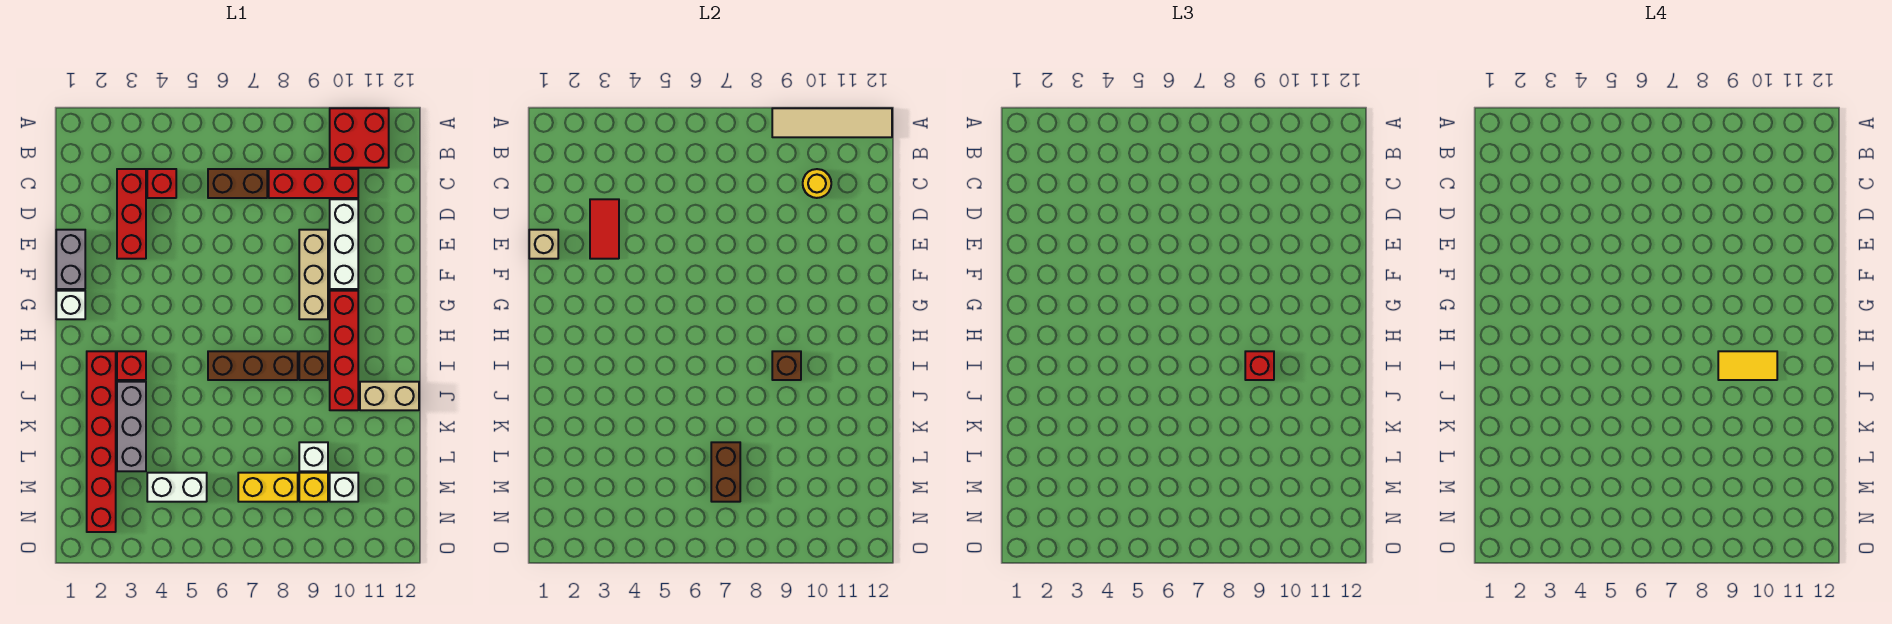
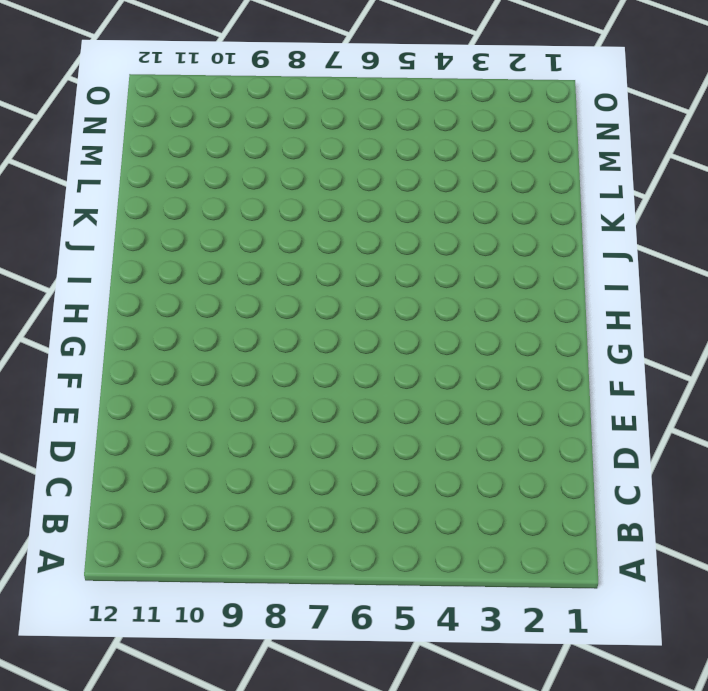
none -> red 2x2 brick [330,108,389,168]
none -> red 1x3 brick [117,169,146,259]
none -> red 1x1 brick [147,169,176,198]

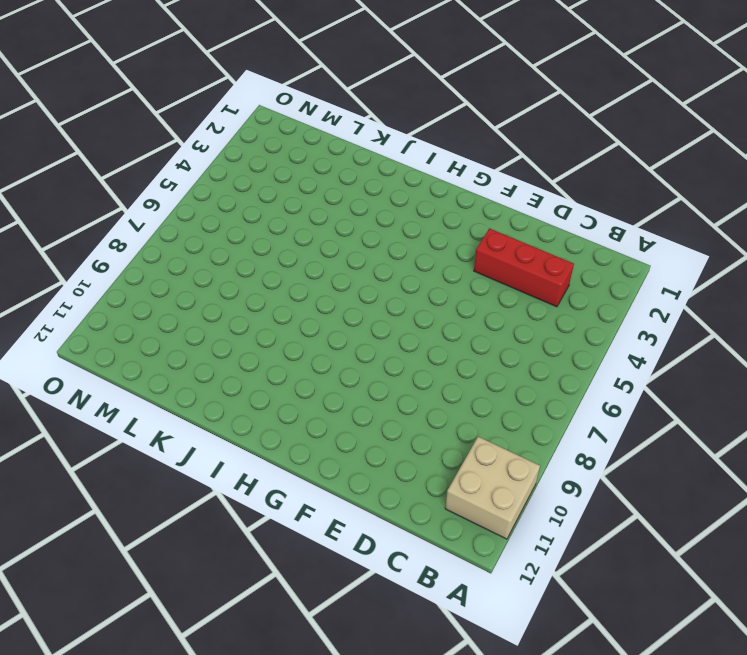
tan 2x2 brick [445,437,540,539] -> red 2x2 brick [330,108,389,168]
none -> red 1x1 brick [147,169,176,198]
none -> brown 1x2 brick [208,169,267,198]
none -> red 1x3 brick [269,169,358,198]

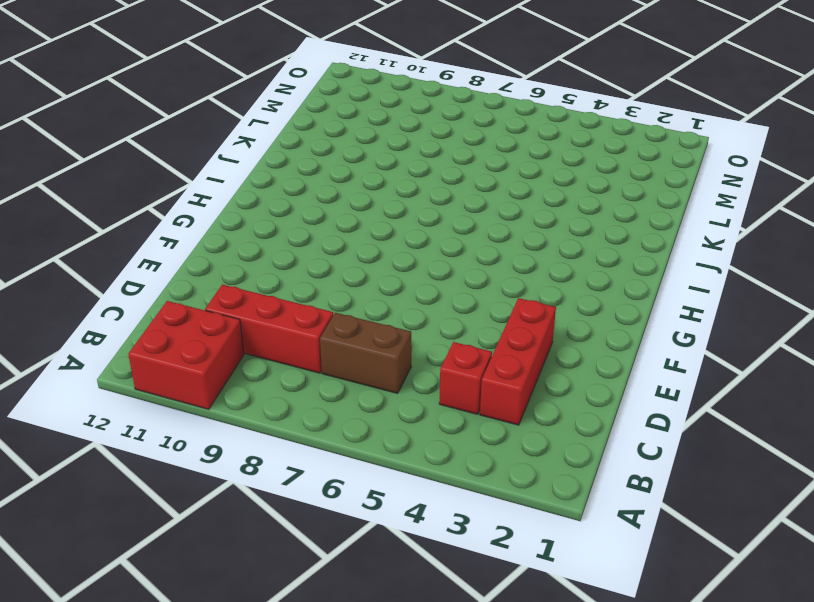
none -> white 1x3 brick [330,199,358,289]
none -> grey 1x2 brick [56,230,85,289]
none -> tan 1x3 brick [299,230,328,319]

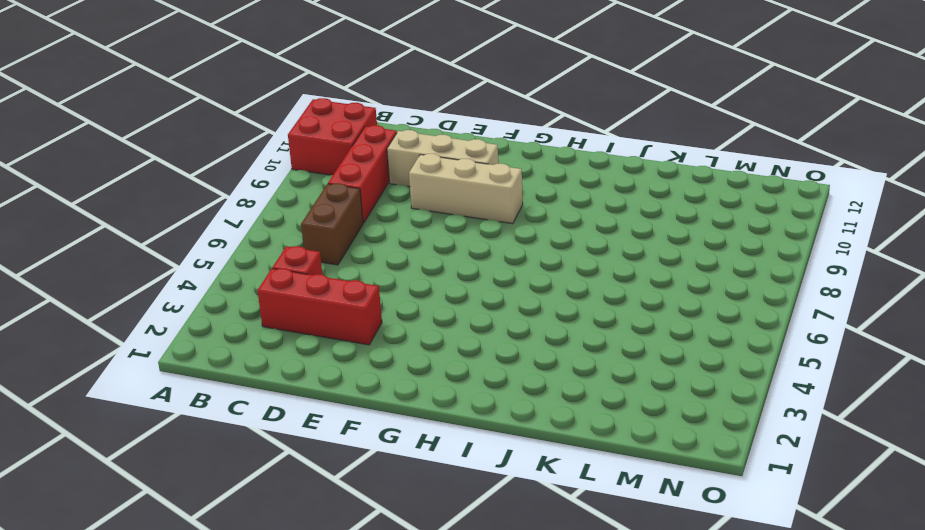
tan 1x3 brick [387,130,498,187] -> white 1x3 brick [330,199,358,289]
none -> grey 1x2 brick [56,230,85,289]
none -> white 1x1 brick [56,291,85,319]
none -> red 1x4 brick [330,291,358,410]

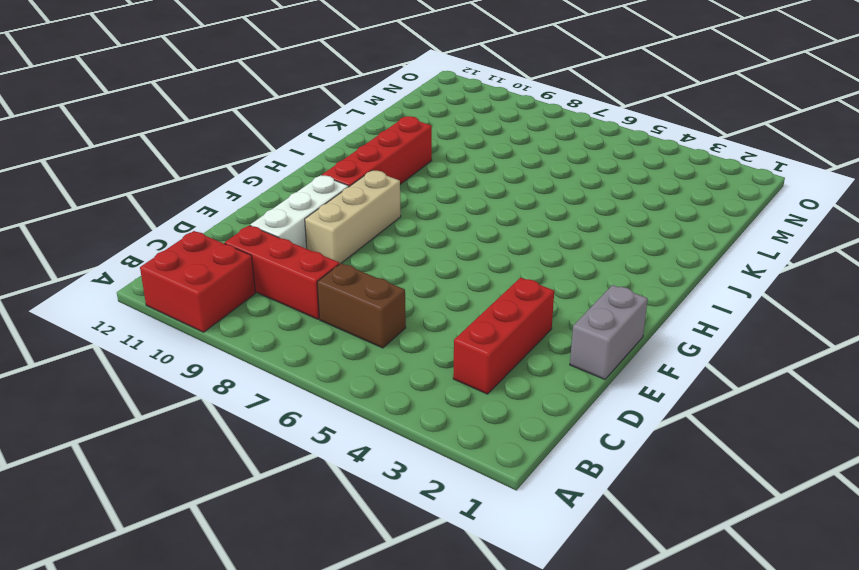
none -> red 1x1 brick [147,169,176,198]
none -> white 1x1 brick [56,291,85,319]
none -> red 1x6 brick [87,351,116,532]

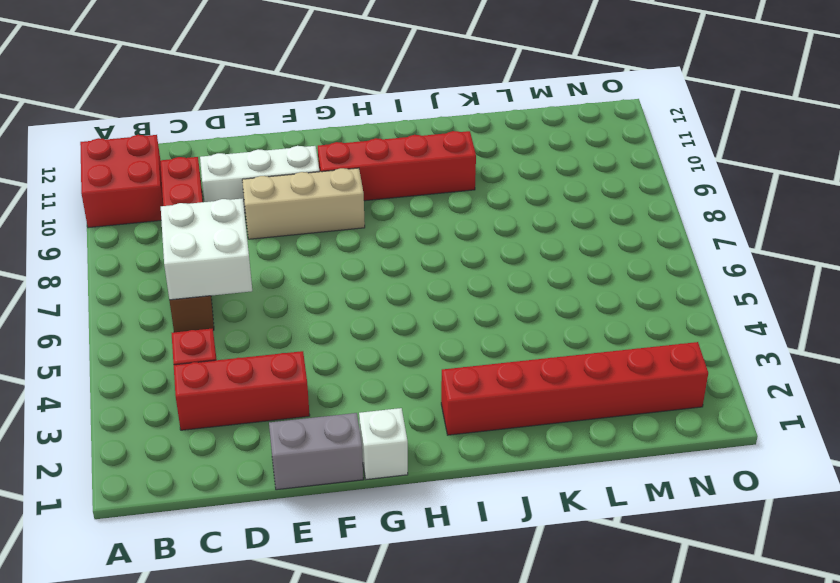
white 2x2 brick [161,199,252,300] -> none
none -> red 1x1 brick [117,351,146,380]
none -> brown 1x3 brick [208,351,298,380]
none -> brown 1x1 brick [299,351,328,380]

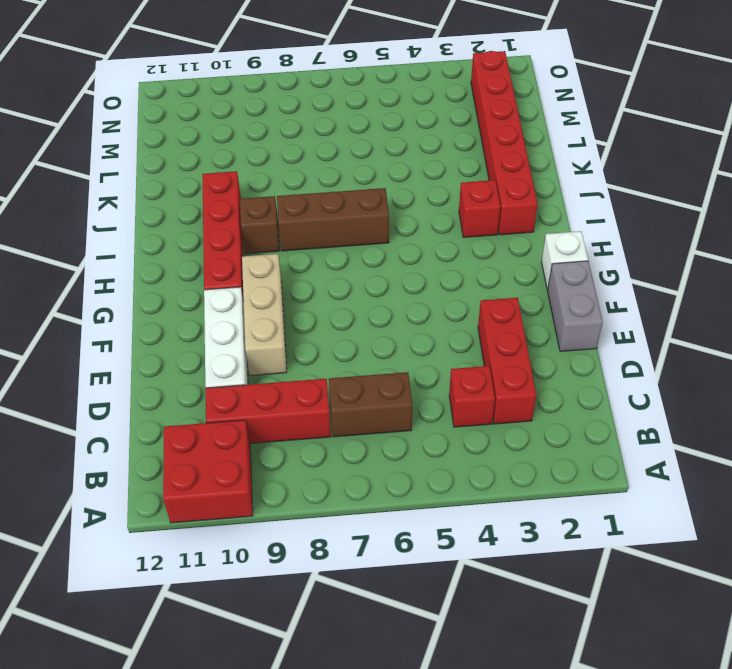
none -> grey 1x3 brick [117,382,146,471]
none -> tan 1x2 brick [360,382,419,410]
none -> white 1x1 brick [299,442,328,471]

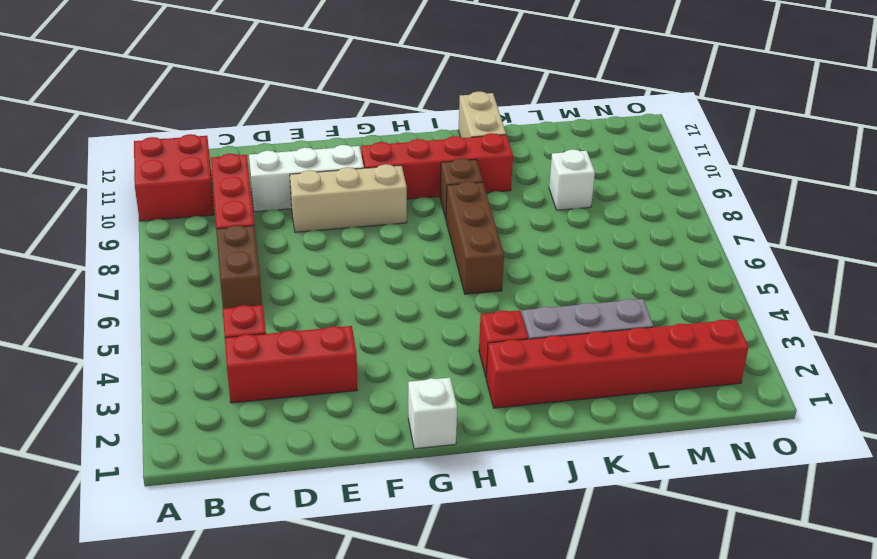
none -> grey 1x2 brick [56,230,85,289]
none -> white 1x2 brick [147,473,207,502]
none -> yellow 1x2 brick [238,473,298,502]

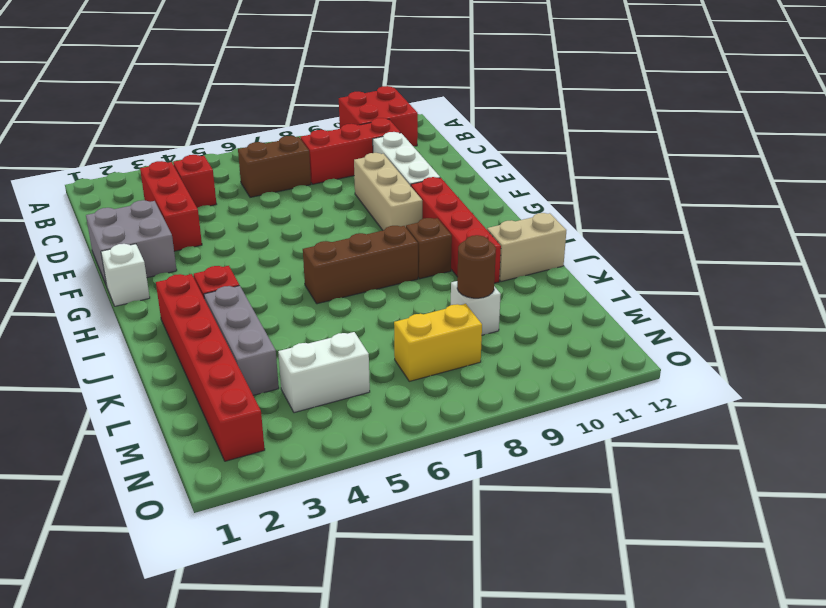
grey 2x2 brick [86,200,177,284] -> grey 1x2 brick [56,230,85,289]
brown 1x1 round brick [457,235,496,298] -> none
none -> yellow 1x1 brick [299,473,328,502]
none -> white 1x1 brick [330,473,358,502]
none -> tan 1x4 tile [772,108,892,137]

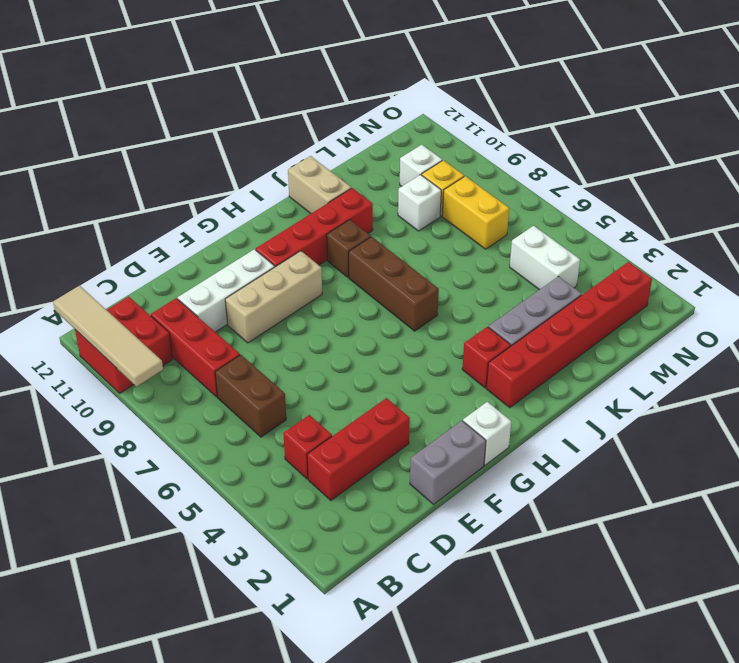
none -> yellow 1x1 round brick [803,169,831,198]
none -> red 1x2 tile [590,199,619,259]
none -> tan 1x1 brick [529,230,558,259]

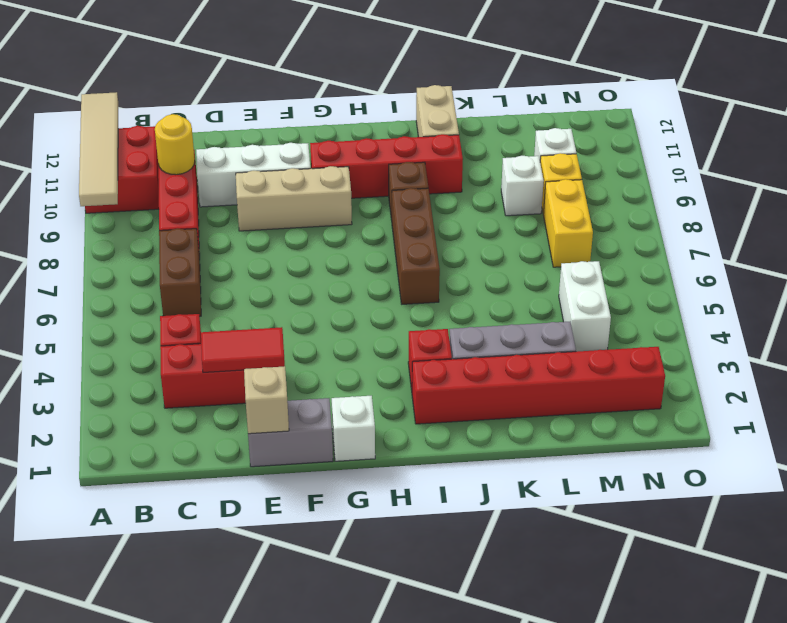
none -> brown 1x1 brick [772,351,801,380]
none -> brown 1x2 brick [711,442,740,502]
none -> red 1x1 brick [1245,351,1274,380]

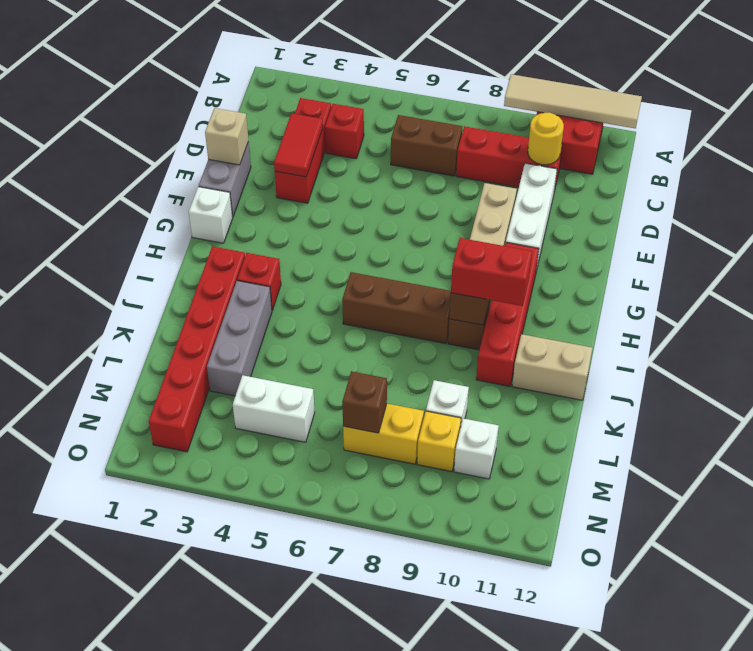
red 1x2 brick [451,238,532,306] -> red 1x1 brick [1245,351,1274,380]
brown 1x1 brick [342,371,387,433] -> brown 1x2 brick [711,442,740,502]
none -> yellow 1x2 tile [1718,351,1777,380]

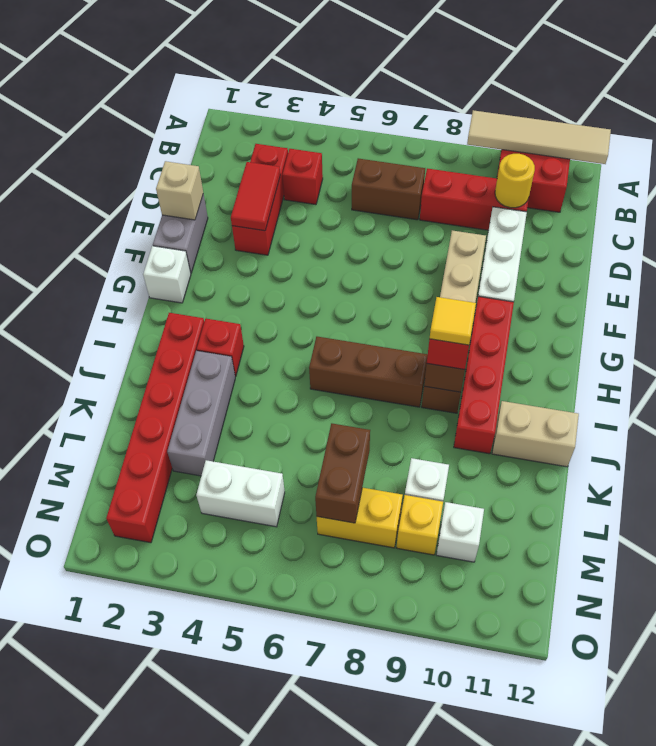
yellow 1x1 tile [430,297,476,345] -> yellow 1x2 tile [1718,351,1777,380]

